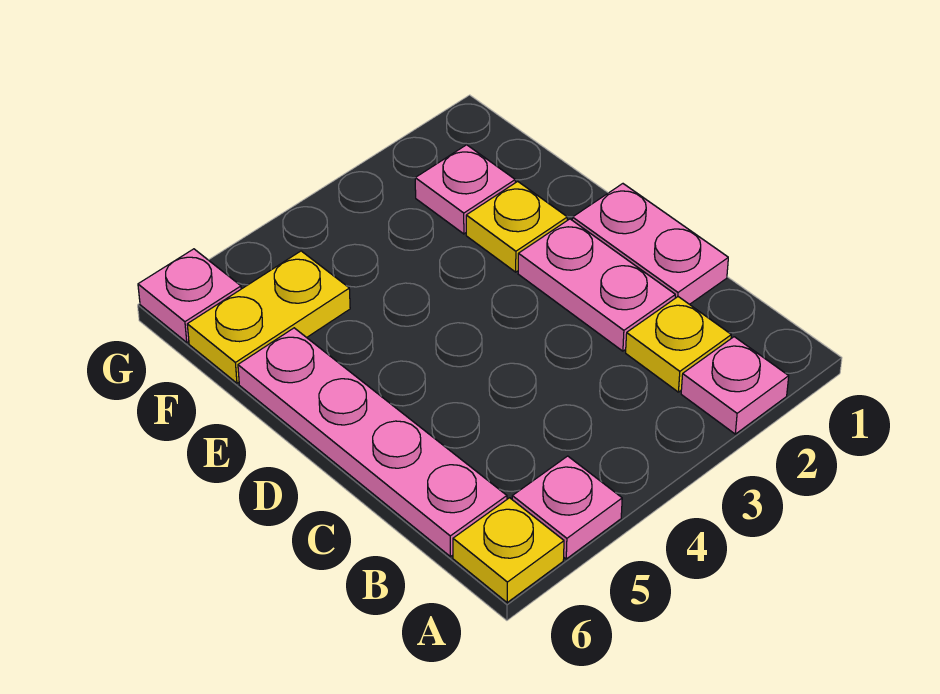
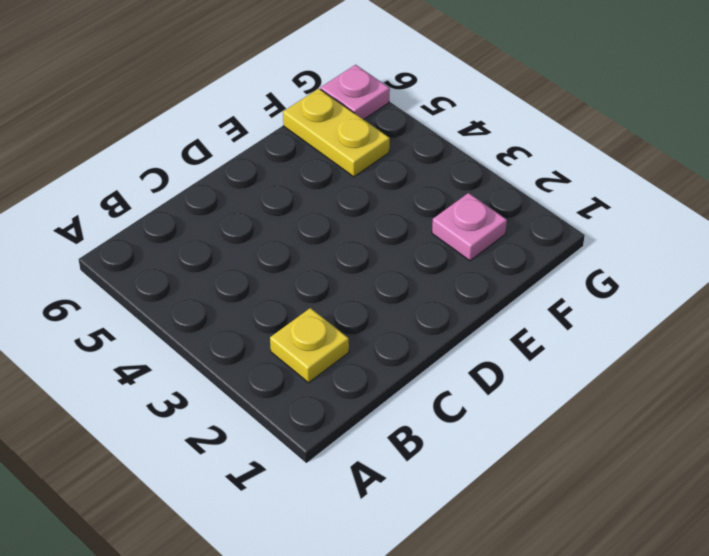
none -> pink 1x1 plate [681,337,789,434]
none -> pink 1x1 plate [512,456,622,559]

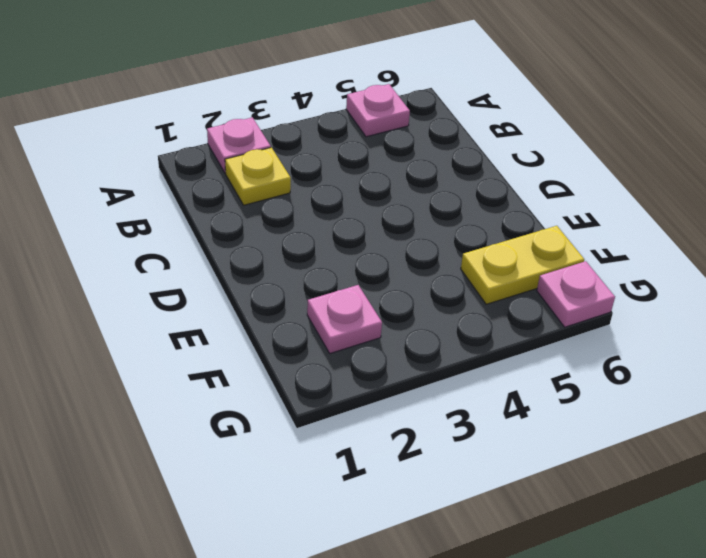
none -> yellow 1x1 plate [453,498,564,603]
none -> pink 1x4 plate [238,328,507,556]

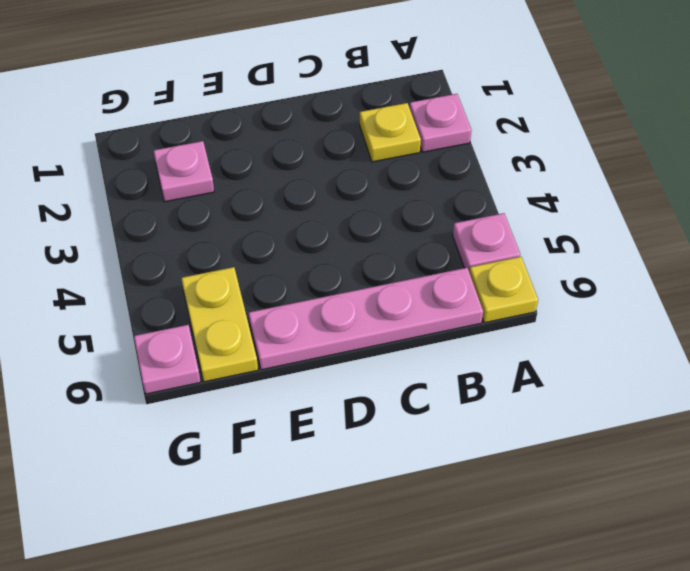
none -> pink 1x2 plate [572,184,728,304]
none -> pink 1x2 plate [518,219,675,351]

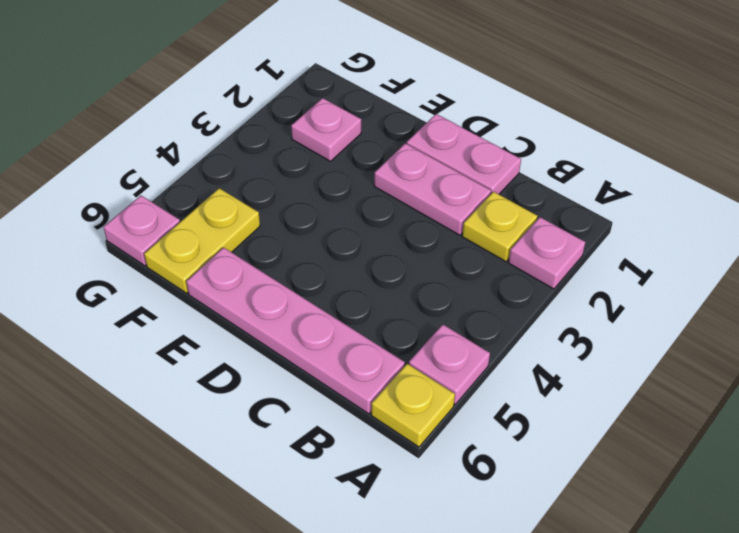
none -> yellow 1x1 plate [466,181,567,272]

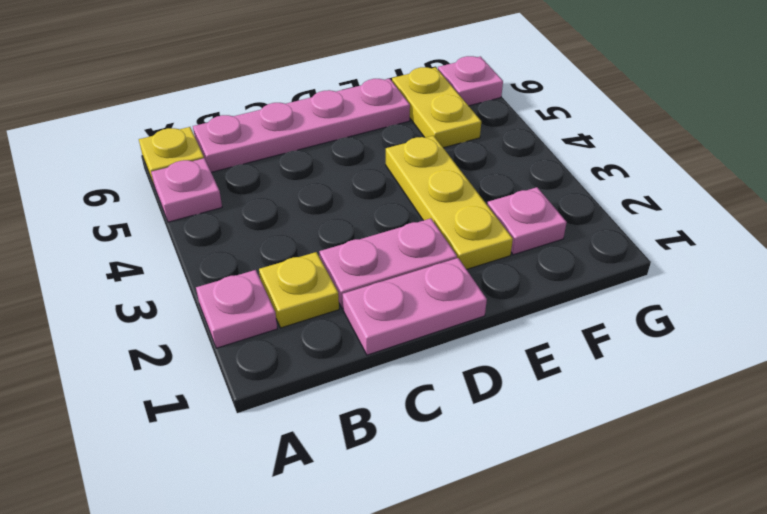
yellow 1x3 plate [386,136,513,269] -> yellow 1x1 plate [466,181,567,272]

